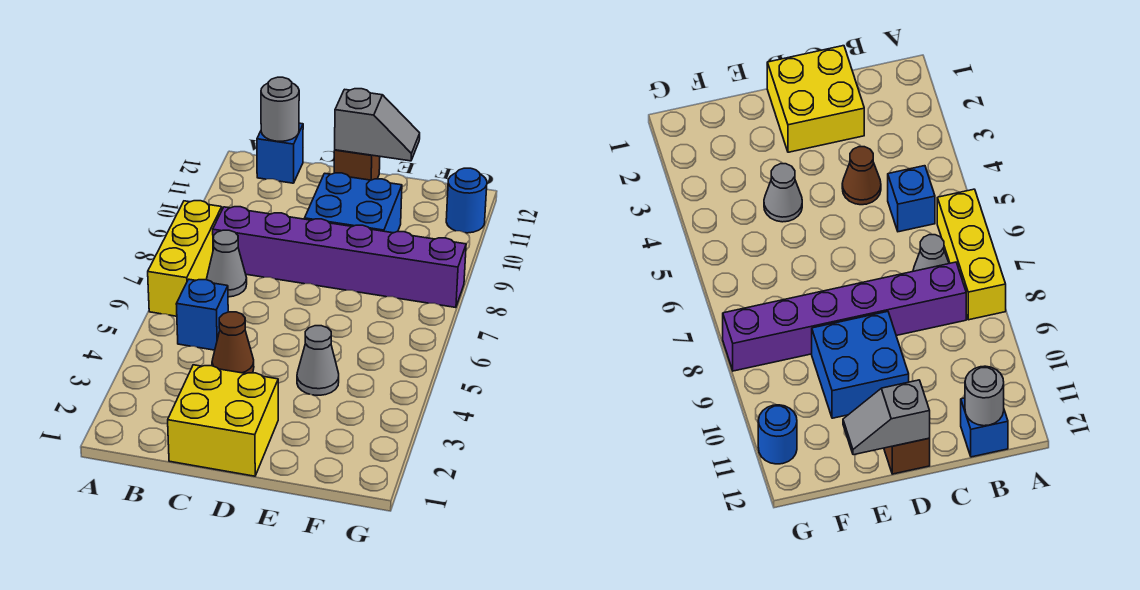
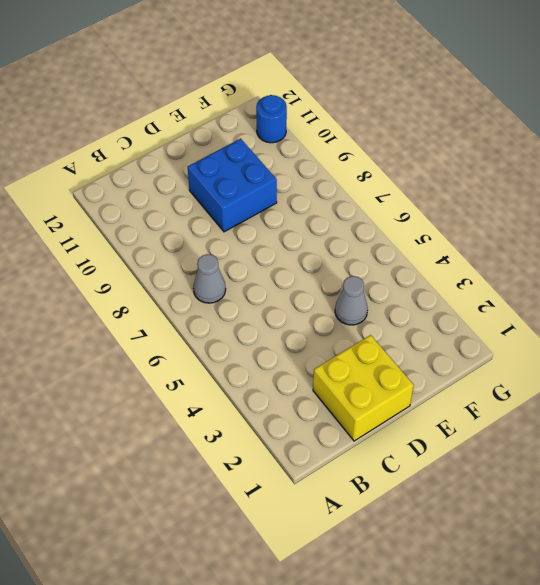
none -> yellow 1x3 brick [148,201,222,316]
none -> blue 1x1 brick [176,279,228,350]
none -> purple 1x6 brick [213,207,466,308]

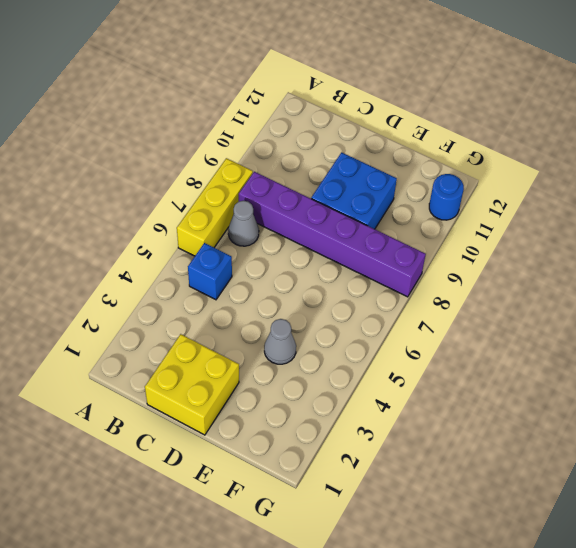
none -> blue 1x1 brick [257,123,303,183]
none -> brown 1x1 cone [212,312,254,373]
none -> brown 1x1 brick [334,150,380,180]

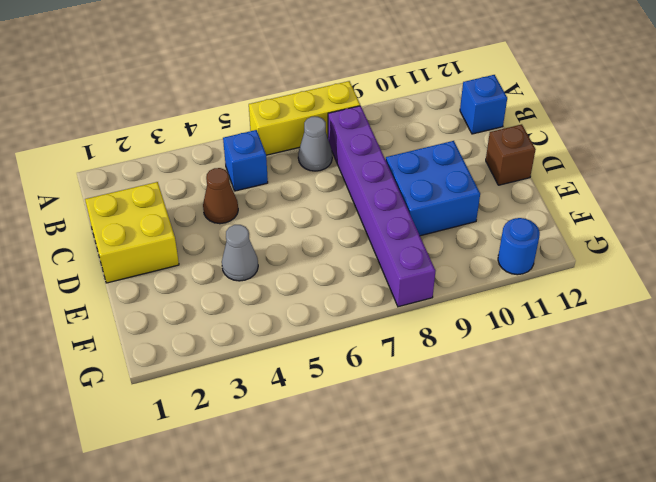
none -> grey 1x1 round brick [261,77,299,141]
none -> grey 1x2 slope [335,89,420,161]

